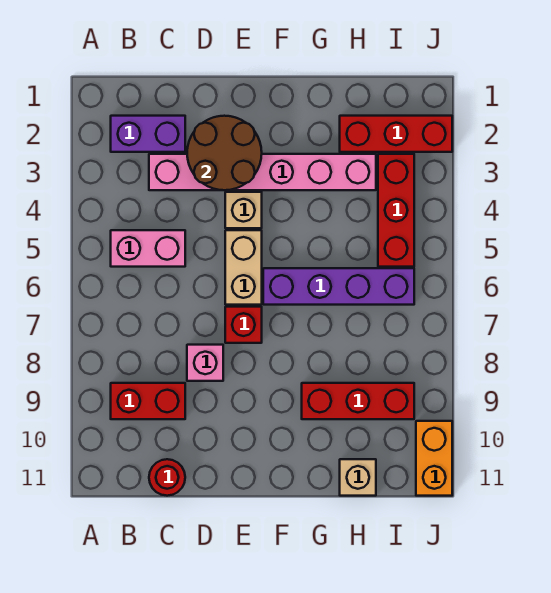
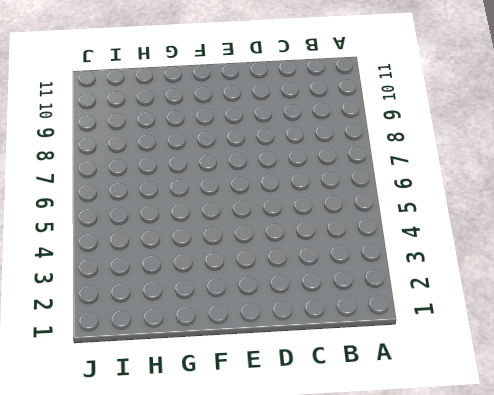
none -> purple 1x2 brick [111,116,185,152]
none -> pink 1x2 brick [111,230,185,267]
none -> red 1x2 brick [111,383,185,419]

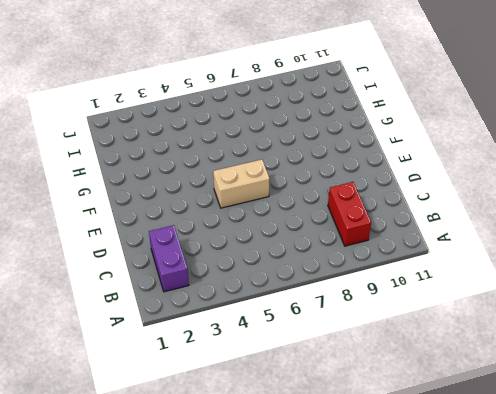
none -> pink 1x2 brick [111,230,185,267]
none -> pink 1x6 brick [149,154,376,190]
none -> red 1x1 round brick [149,459,185,496]

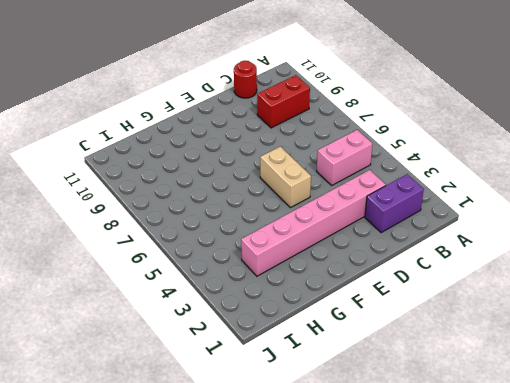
none -> pink 1x1 brick [187,345,223,381]
none -> tan 1x1 brick [225,192,262,228]
none -> red 1x1 brick [225,307,262,343]

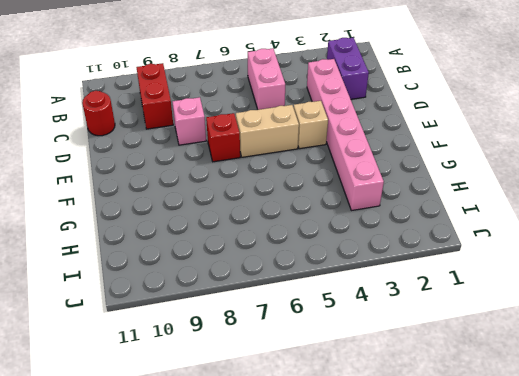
none -> purple 1x4 brick [263,268,414,305]
none -> red 1x3 brick [302,383,414,419]
none -> red 1x3 brick [340,116,452,152]

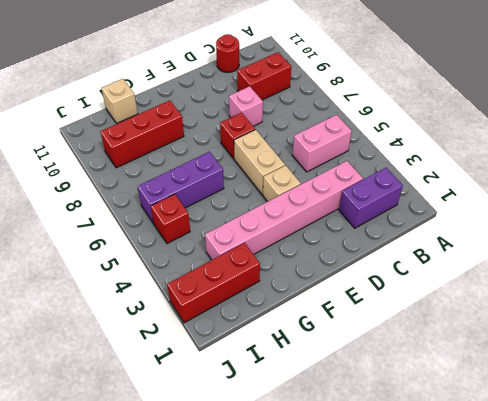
purple 1x3 brick [138,152,224,223] -> purple 1x4 brick [263,268,414,305]
red 1x1 brick [151,194,190,244] -> red 1x3 brick [378,154,414,267]
none -> orange 1x2 brick [416,421,452,496]
none -> brown 2x2 round brick [187,116,262,190]

